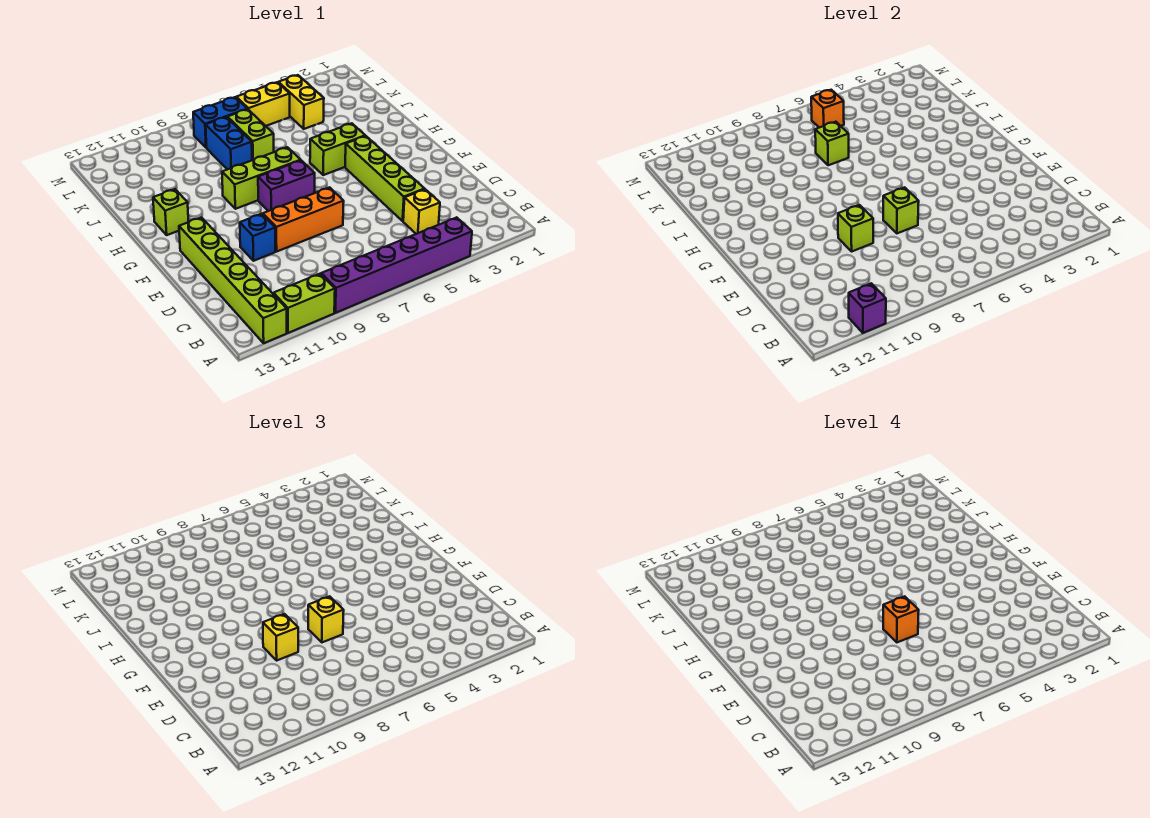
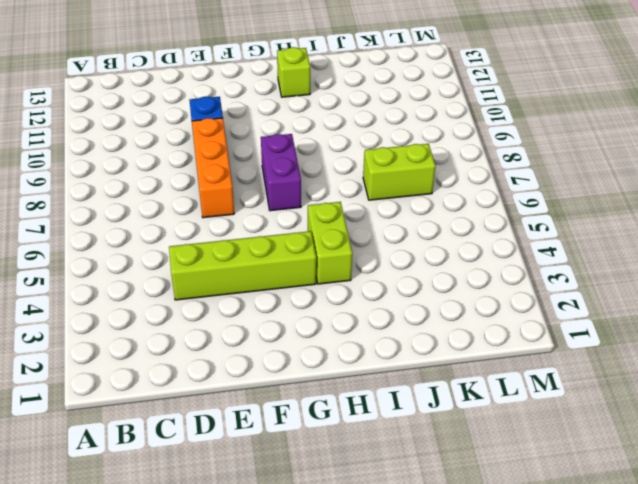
none -> purple 1x6 brick [321,217,472,313]
none -> lime 1x2 brick [274,274,335,333]
none -> lime 1x6 brick [179,217,287,343]

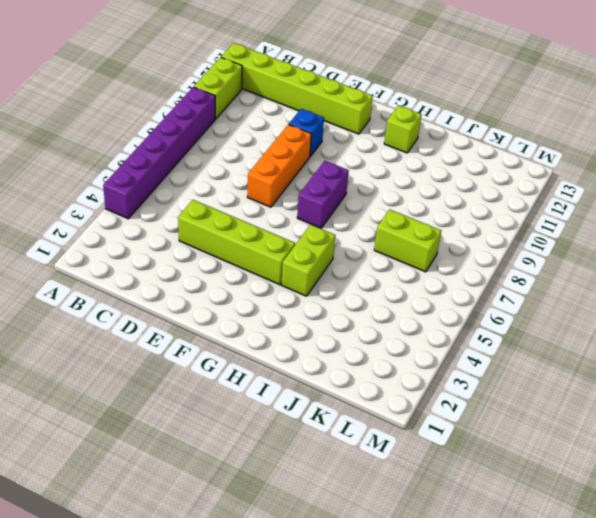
none -> yellow 1x1 brick [403,189,440,234]
none -> lime 1x3 brick [222,147,301,209]
none -> blue 1x2 brick [206,117,252,170]

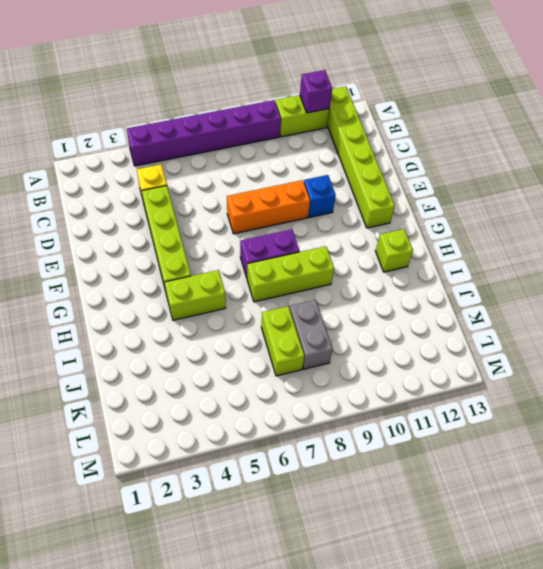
grey 1x2 brick [289,300,333,369] -> blue 1x2 brick [206,117,252,170]
none -> yellow 1x2 brick [278,75,324,129]
none -> yellow 1x2 brick [236,82,290,126]
none -> blue 1x2 brick [193,97,247,147]

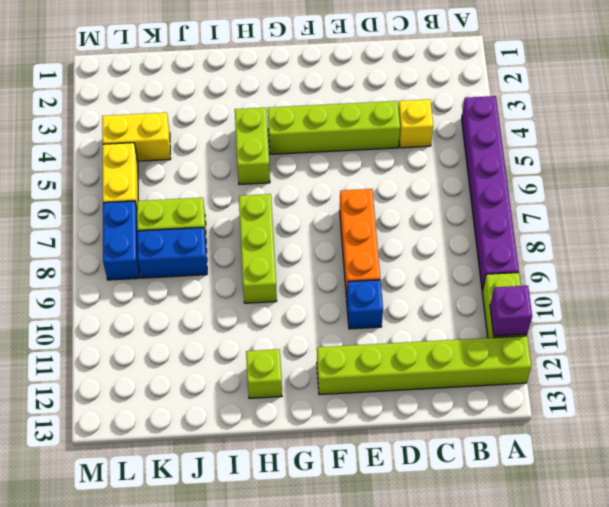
none -> purple 1x2 brick [258,160,315,211]
none -> lime 1x1 brick [883,187,919,233]
none -> lime 1x1 brick [838,205,873,251]

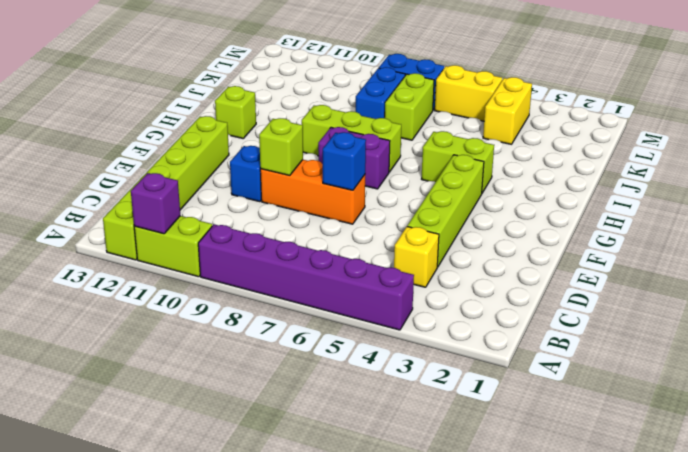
blue 1x1 brick [323,132,366,190] -> lime 1x1 brick [883,187,919,233]
none -> lime 1x1 brick [815,122,849,165]
none -> orange 1x1 brick [811,90,844,128]
none -> yellow 1x1 brick [308,596,344,642]

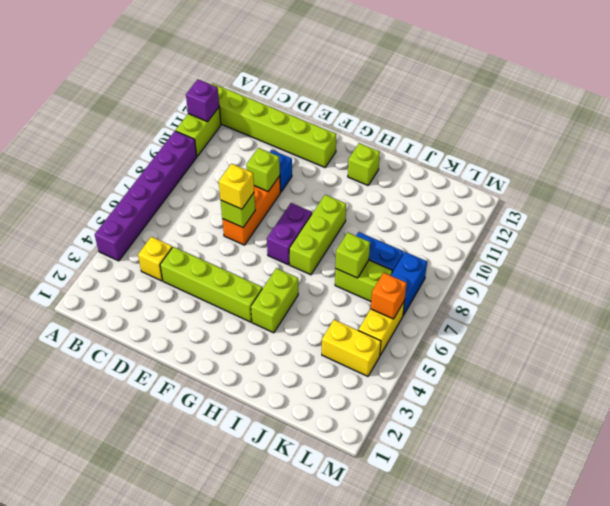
none -> yellow 1x1 brick [263,614,298,660]
none -> orange 1x1 brick [883,596,919,642]

